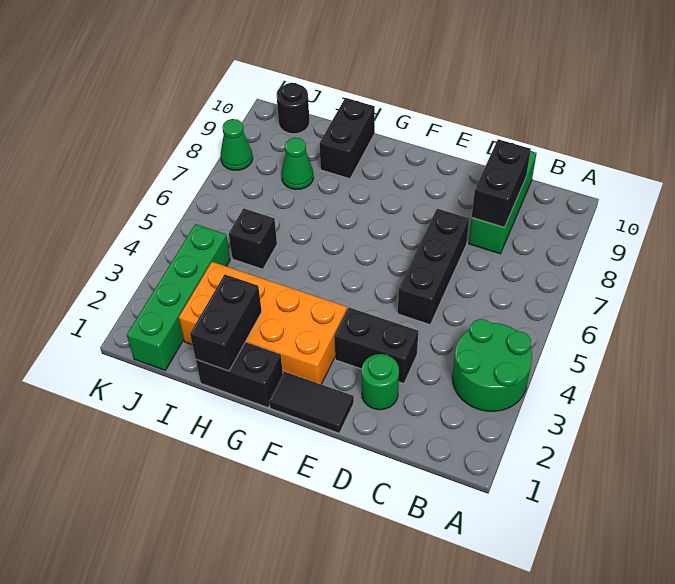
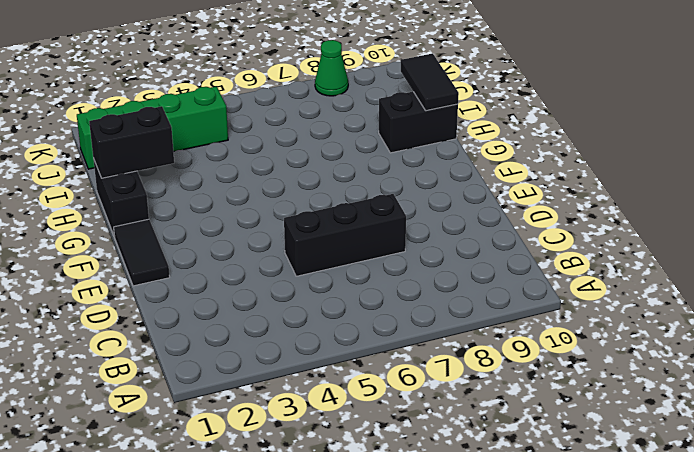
black 1x2 tile [401,53,459,111] -> none
none -> green 2x2 round brick [452,319,532,411]
none -> green 1x3 brick [469,151,537,254]
none -> green 1x1 round brick [362,354,399,410]

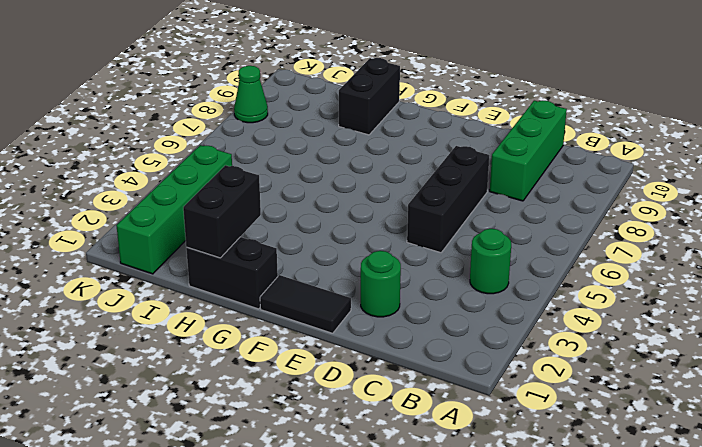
green 1x1 round brick [470,229,511,294] -> green 2x2 round brick [452,319,532,411]
none -> black 1x2 brick [335,307,418,383]
none -> orange 2x4 brick [179,262,347,384]
none -> black 1x1 brick [229,208,277,269]

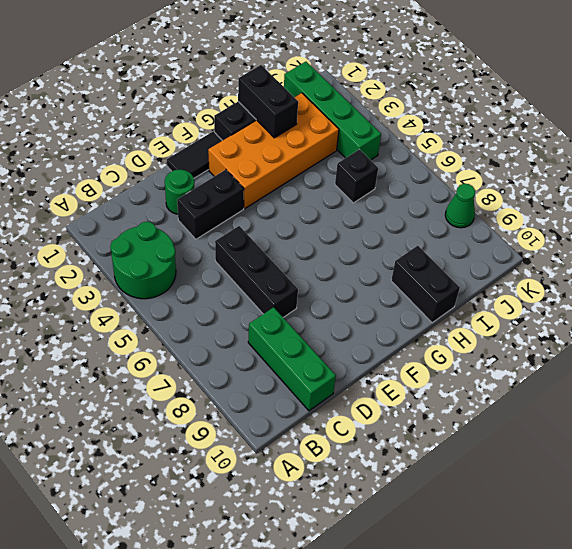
none -> green 1x1 cone [281,138,314,189]
none -> black 1x1 round brick [277,83,310,134]
none -> black 1x2 brick [472,139,531,227]

